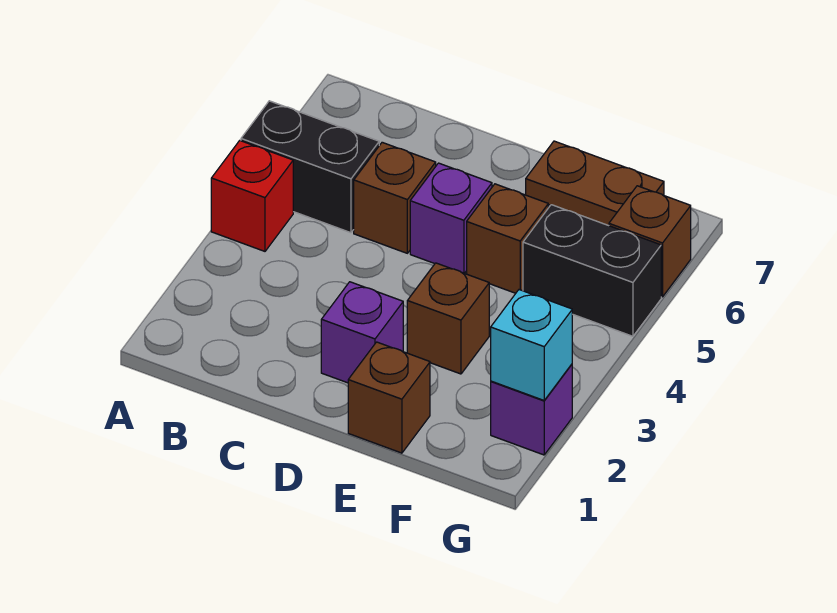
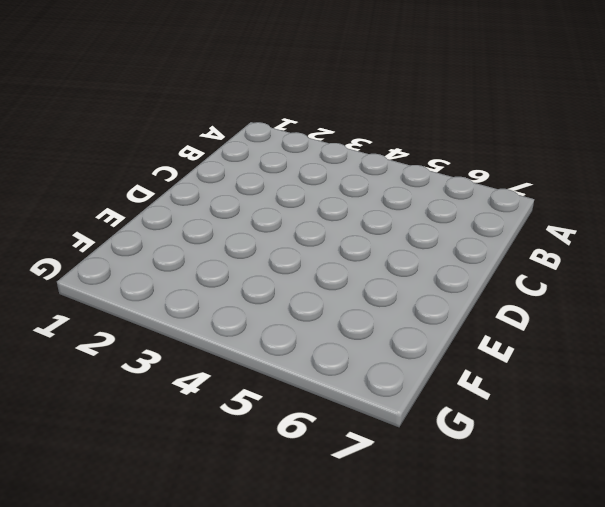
none -> red 1x1 brick [211,141,293,251]
none -> black 1x2 brick [241,101,379,233]
none -> brown 1x1 brick [354,142,436,253]

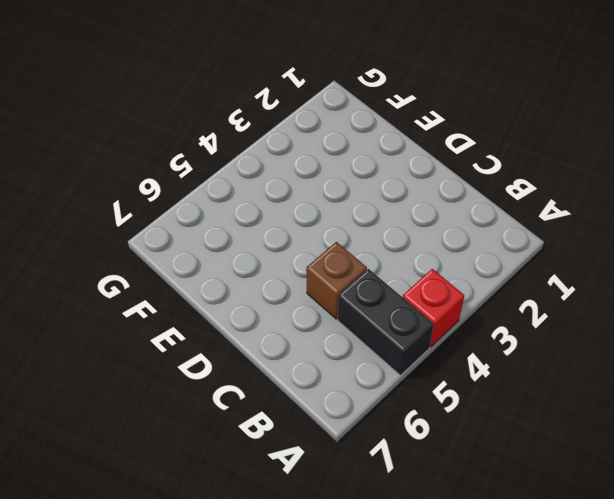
none -> purple 1x1 brick [321,282,403,383]
none -> purple 1x1 brick [410,163,492,273]
none -> brown 1x1 brick [348,342,430,453]

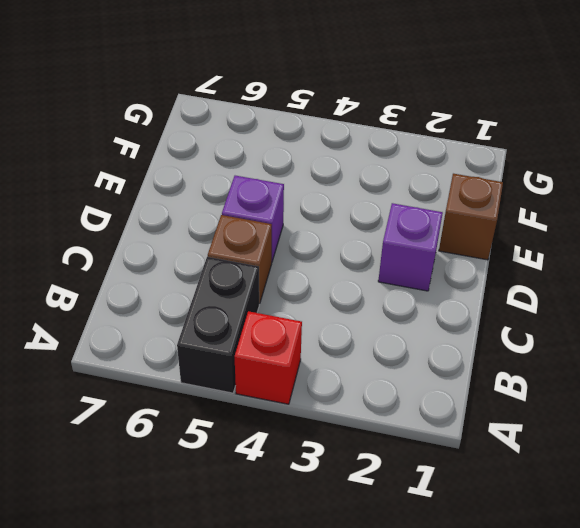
none -> brown 1x1 brick [407,263,489,374]
none -> brown 1x1 brick [467,184,548,293]
none -> brown 1x2 plate [526,141,664,226]

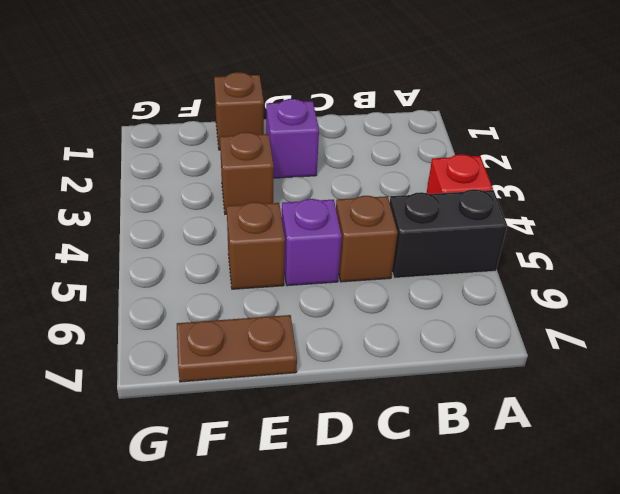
none -> black 1x2 brick [523,205,661,336]
none -> purple 1x1 brick [491,364,572,455]
none -> brown 1x1 brick [609,186,691,297]

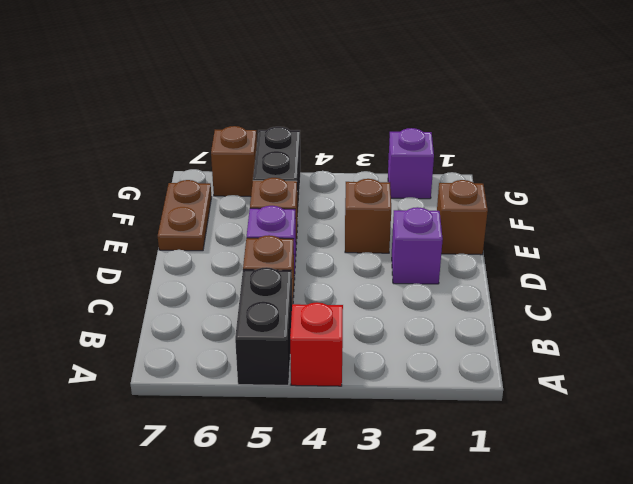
none -> cyan 1x1 brick [491,290,572,400]

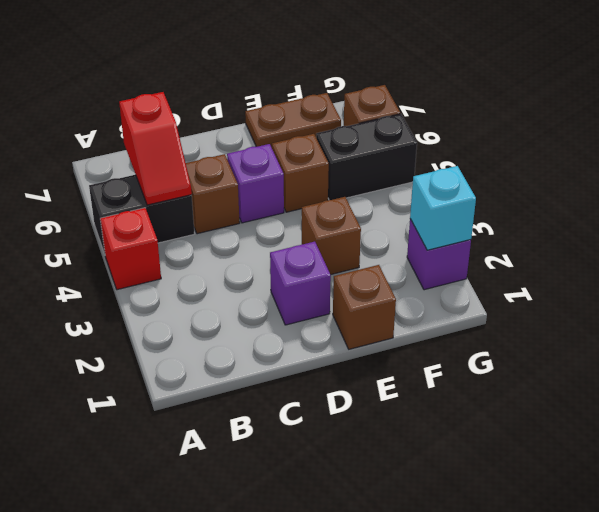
red 1x2 slope [119,92,192,205] -> none

